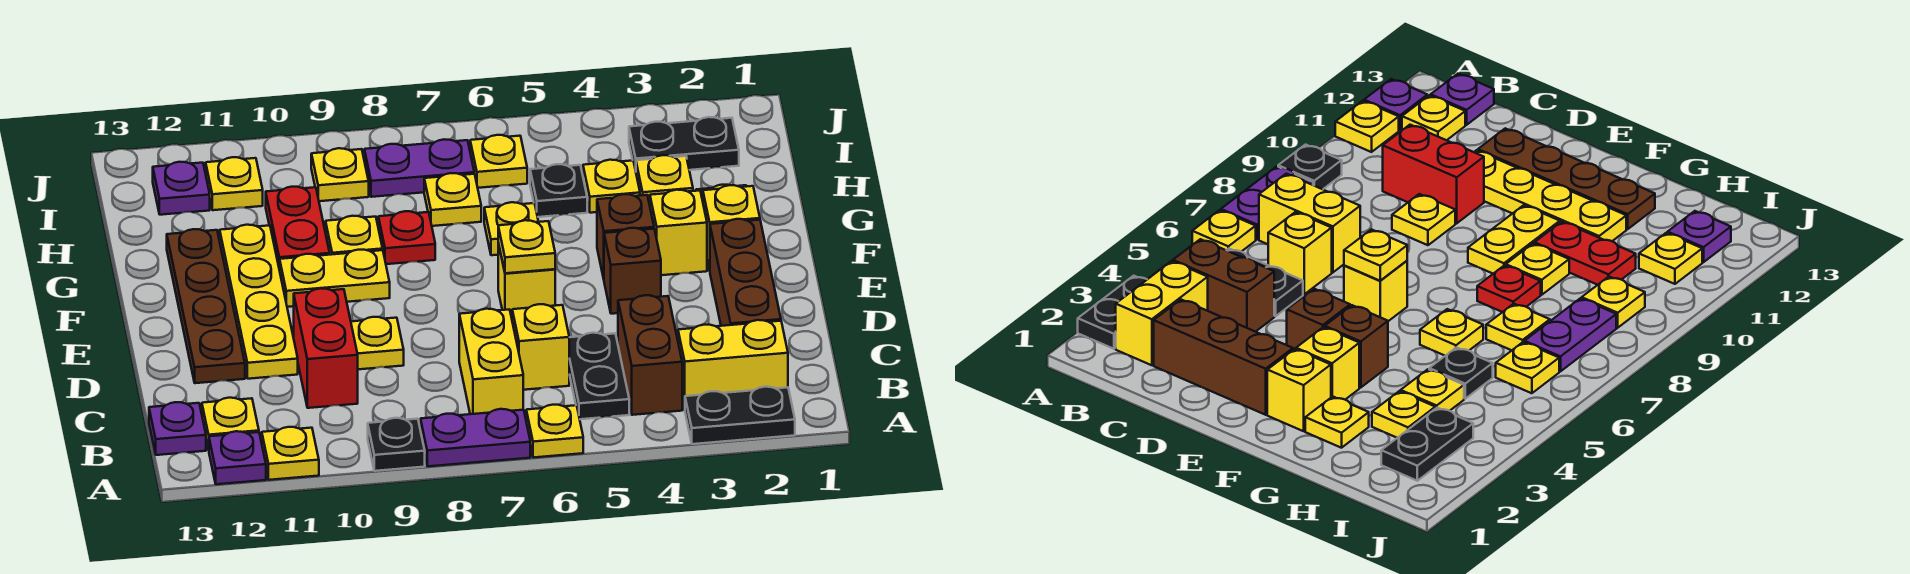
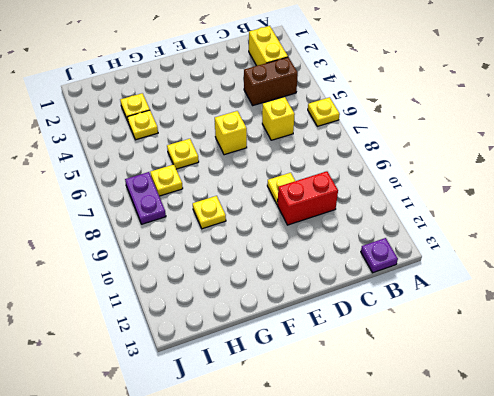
none -> black 1x2 plate [685,387,795,444]
none -> purple 1x2 plate [421,409,530,466]
none -> black 1x1 plate [368,418,425,471]
none -> yellow 1x1 plate [262,427,319,480]

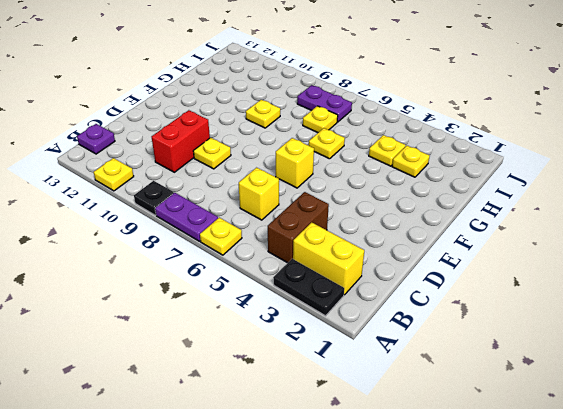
none -> purple 1x1 plate [209,431,266,484]
none -> black 1x2 plate [569,333,629,419]
none -> yellow 1x2 brick [459,309,523,414]
none -> yellow 1x1 plate [202,398,259,450]

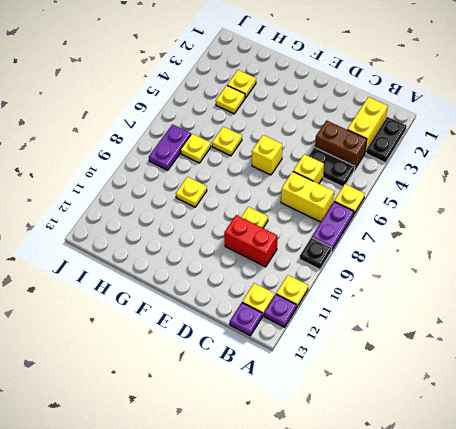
none -> brown 1x3 brick [710,219,781,326]
none -> yellow 1x4 plate [220,225,298,379]
none -> brown 1x4 plate [167,229,245,383]
none -> brown 1x1 brick [604,228,661,314]

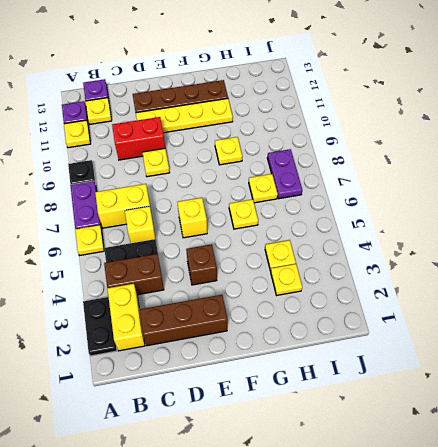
none -> yellow 1x1 brick [703,185,760,271]
none -> yellow 1x1 brick [650,190,707,275]
none -> brown 1x1 brick [597,194,654,279]
none -> yellow 1x2 plate [280,250,390,307]

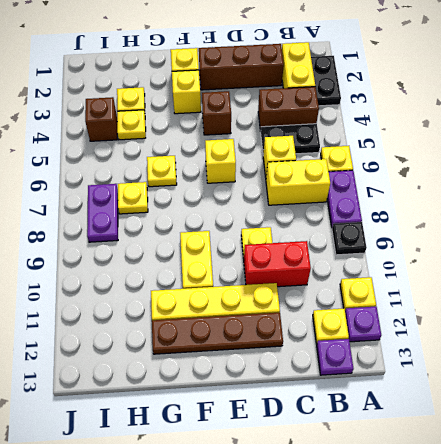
brown 1x1 brick [85,97,118,141] -> brown 1x1 brick moved to [597,194,654,279]
none -> yellow 1x1 plate [1305,396,1369,448]
none -> red 1x1 plate [378,211,435,264]
none -> yellow 1x1 plate [326,216,383,255]
none -> red 1x2 plate [266,187,330,270]

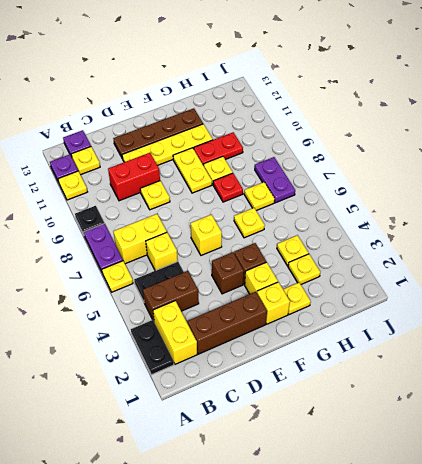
none -> black 1x1 plate [530,164,587,217]
none -> black 1x2 plate [629,117,739,170]
none -> yellow 1x1 plate [470,135,527,188]
none -> yellow 1x1 plate [311,148,369,201]

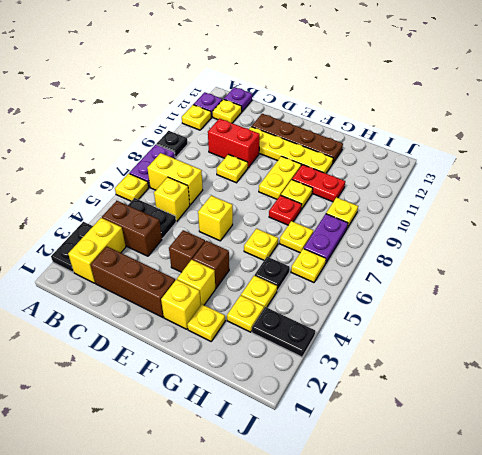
black 1x2 plate [252,307,315,357] -> black 1x2 plate turned to [629,117,739,170]
none -> yellow 1x1 plate [206,157,263,210]
none -> purple 1x1 plate [153,162,210,215]
none -> yellow 1x1 plate [498,220,555,273]

